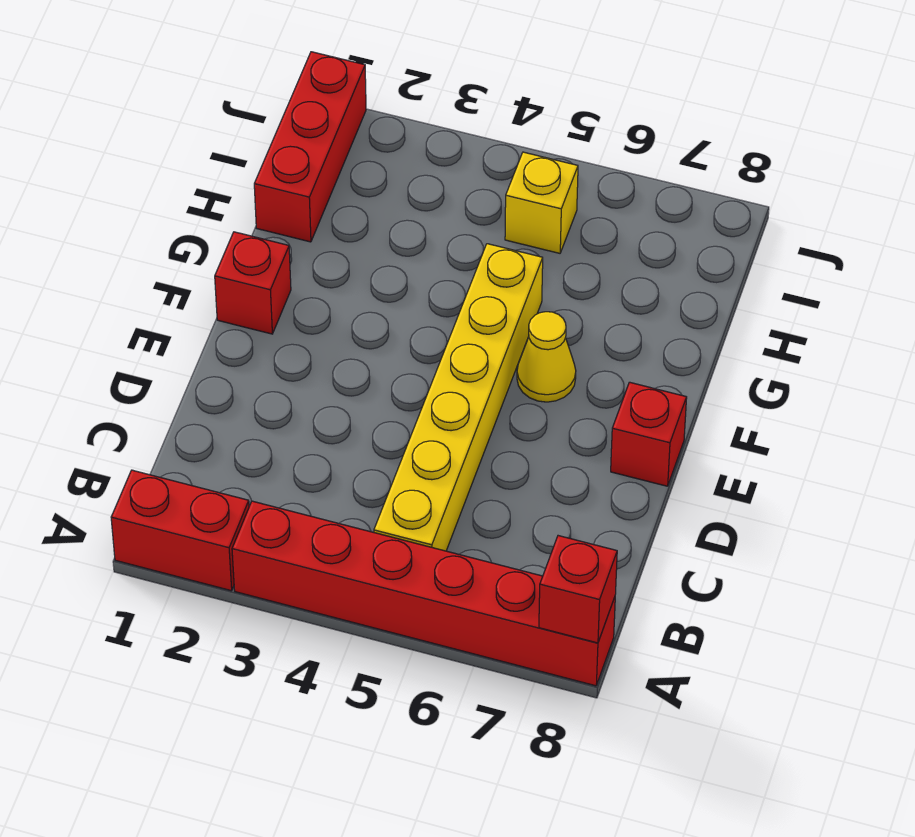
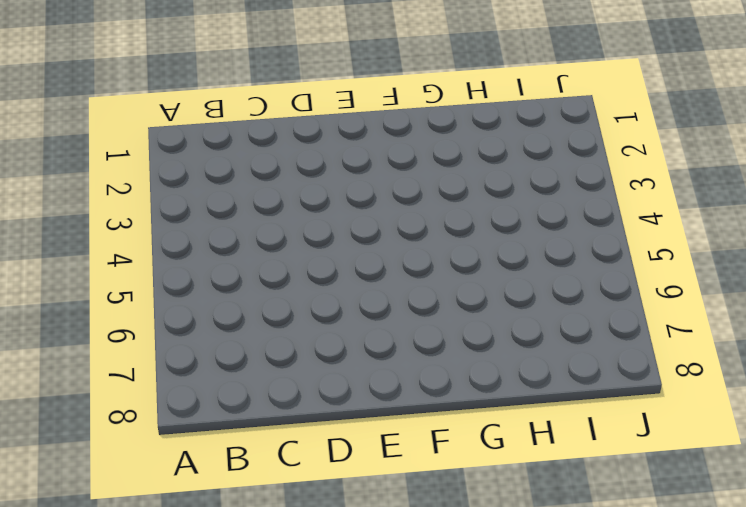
none -> red 1x2 brick [111,470,249,591]
none -> red 1x6 brick [232,501,615,686]

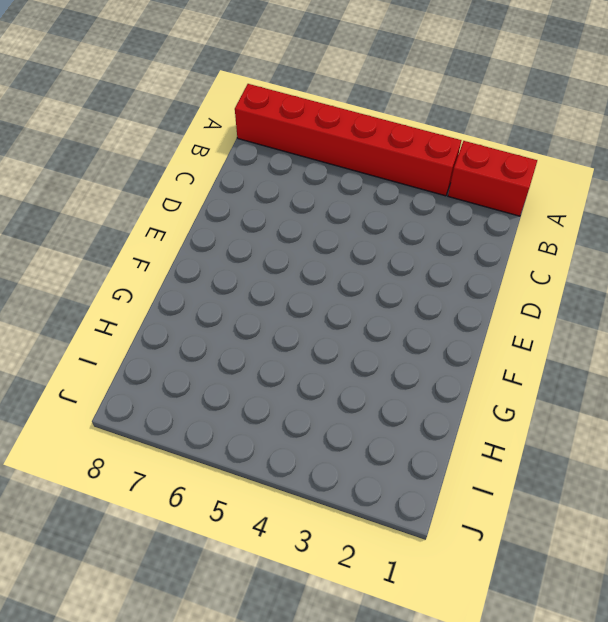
none -> yellow 1x6 brick [374,244,543,551]
none -> red 1x1 brick [611,382,687,486]

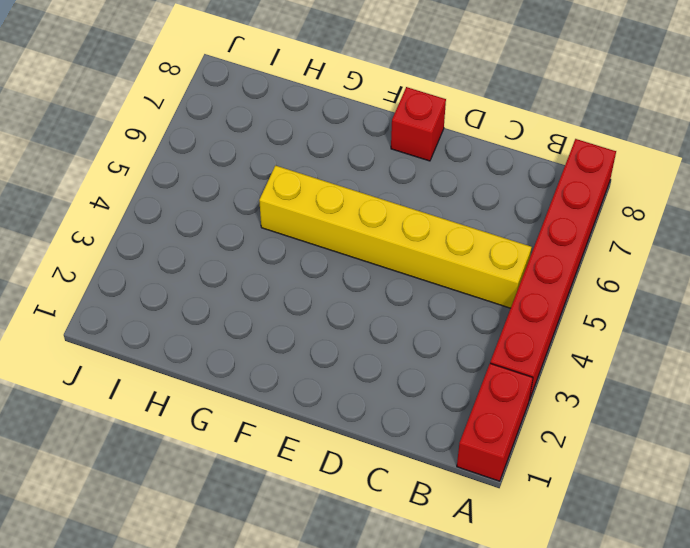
none -> red 1x1 brick [215,232,291,334]
none -> yellow 1x1 cone [517,312,576,402]

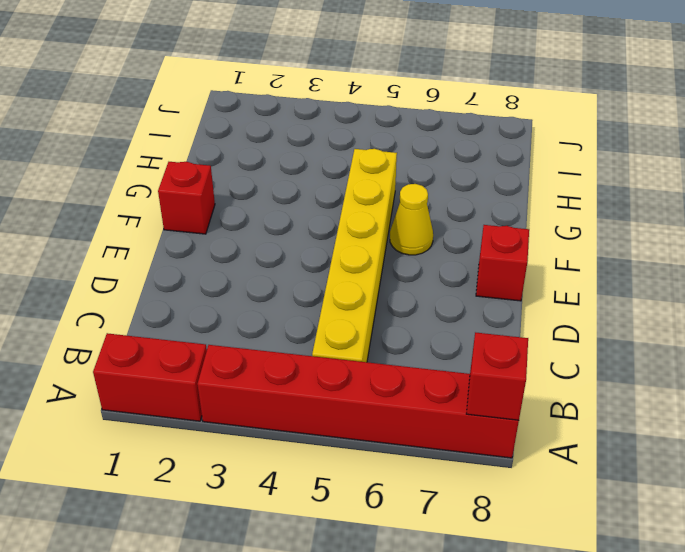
none -> red 1x3 brick [254,52,366,242]
none -> yellow 1x1 brick [505,152,578,253]

